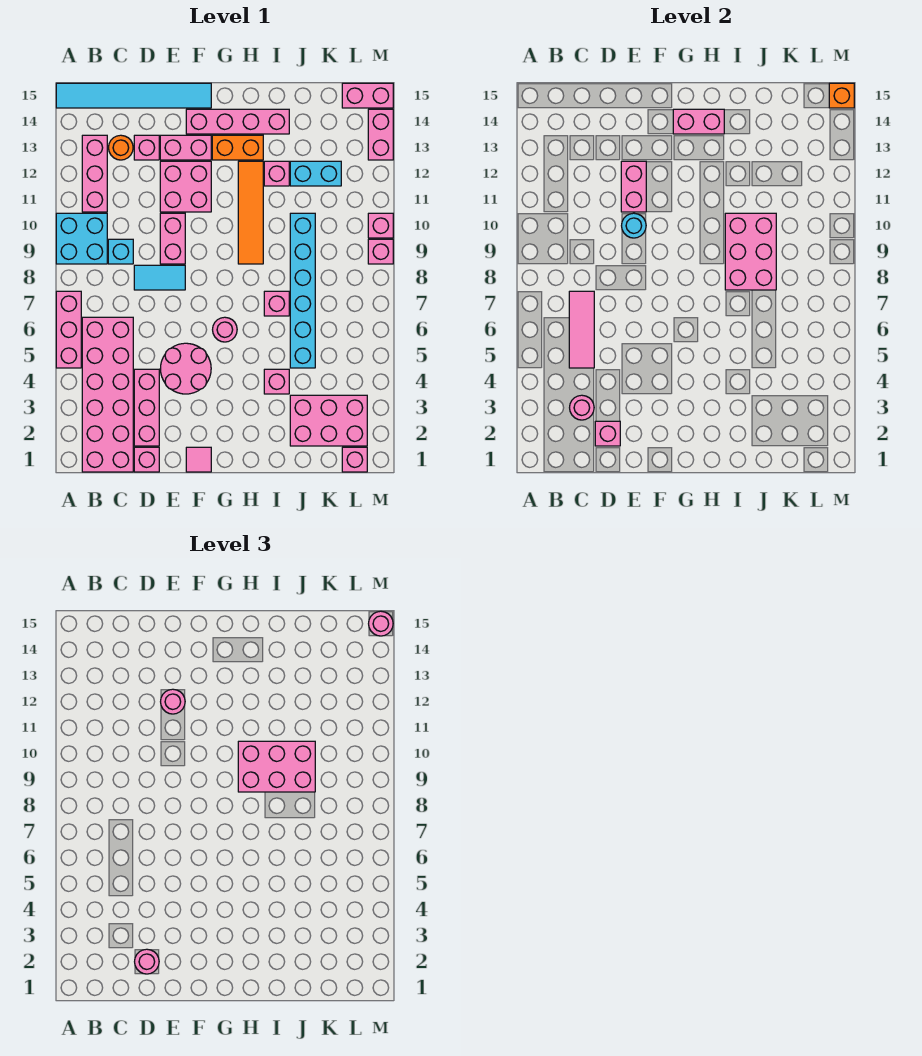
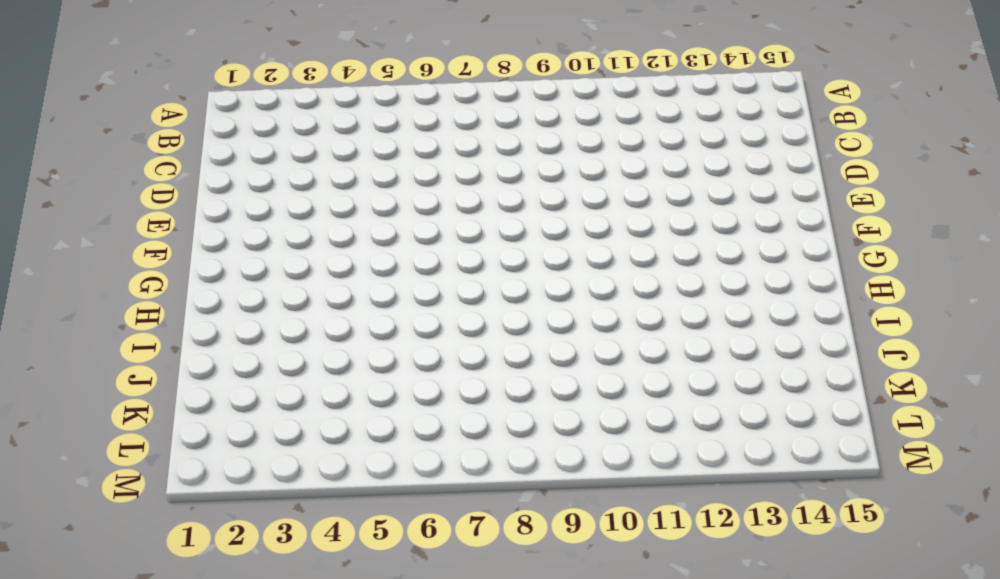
none -> pink 1x3 brick [56,291,81,368]
none -> cyan 2x2 brick [56,213,107,264]
none -> cyan 1x6 tile [56,83,211,108]
none -> pink 2x6 brick [82,317,133,472]

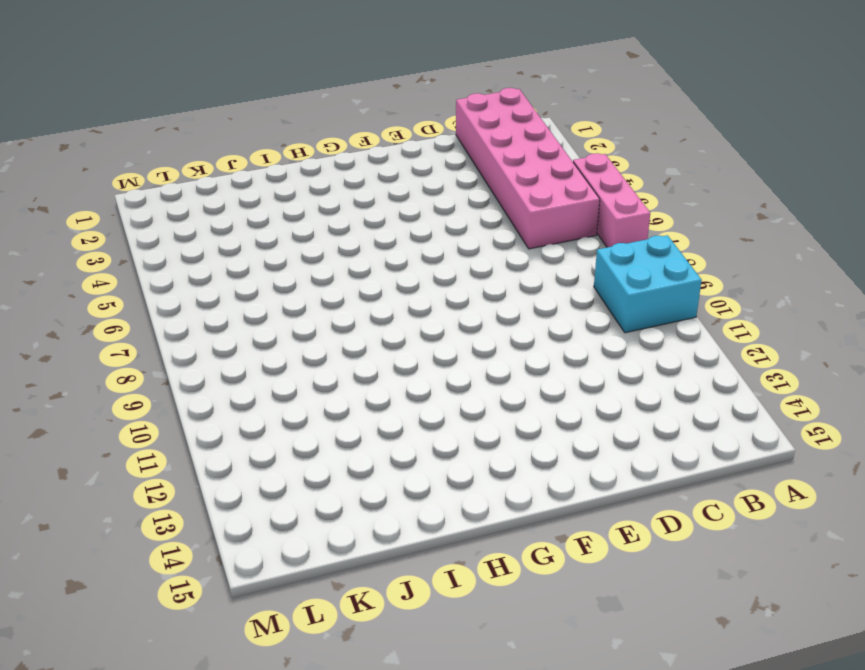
none -> cyan 1x6 tile [56,83,211,108]
none -> pink 1x3 brick [82,135,107,212]
none -> cyan 1x1 brick [108,239,133,264]
none -> orange 1x1 round brick [109,135,133,160]

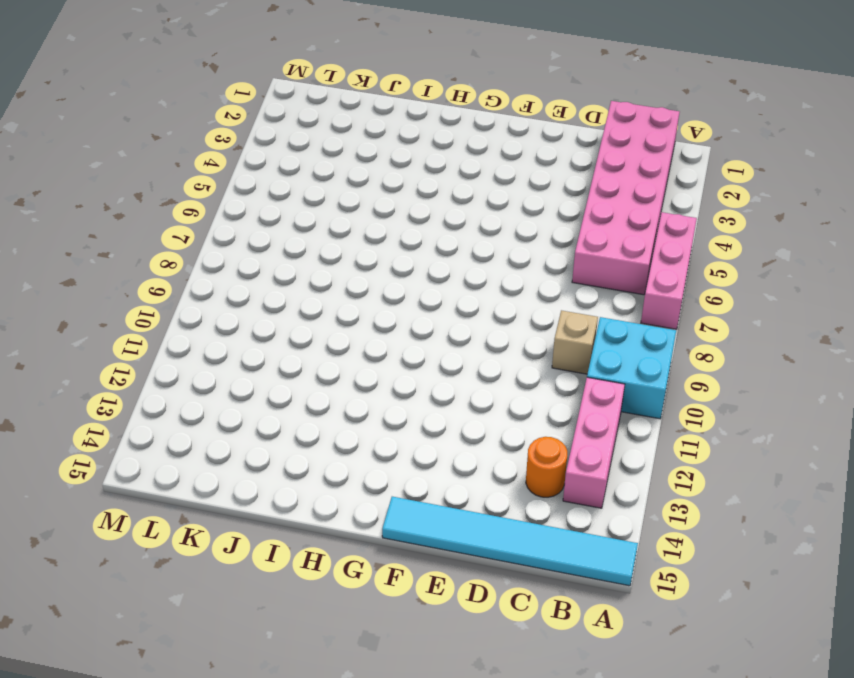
tan 1x1 brick [552,310,598,374] -> cyan 1x1 brick [108,239,133,264]
none -> pink 1x1 brick [134,447,159,472]
none -> pink 1x3 brick [134,369,159,446]
none -> cyan 1x2 tile [134,265,185,290]
none -> pink 1x1 brick [134,135,159,160]

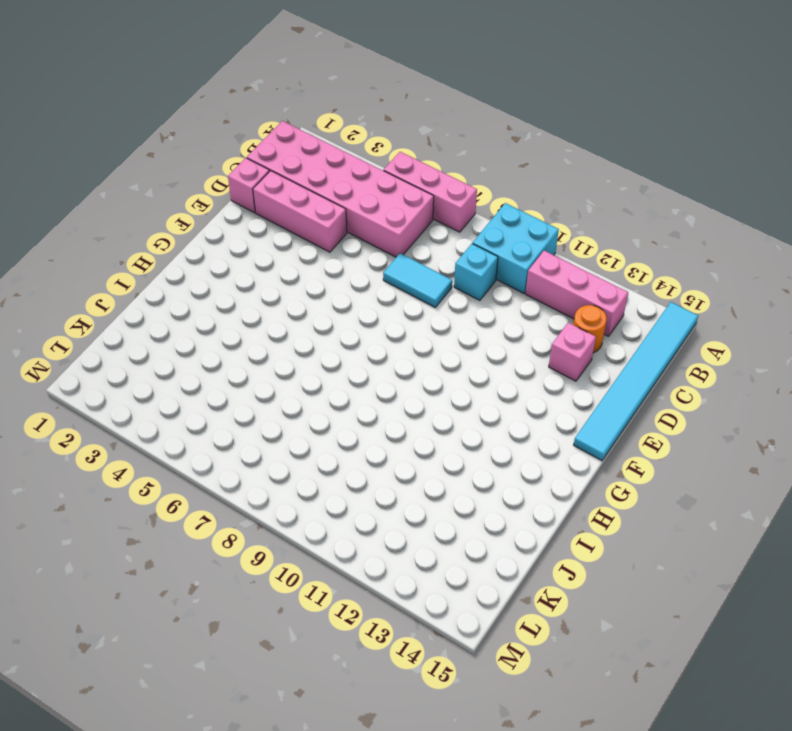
cyan 1x2 tile [383,253,452,307] -> cyan 1x2 tile turned to [134,265,185,290]
none -> pink 2x2 round brick [160,343,211,394]
none -> pink 1x2 brick [160,213,185,264]
none -> pink 2x2 brick [160,161,211,212]
none -> pink 1x2 brick [160,135,211,160]

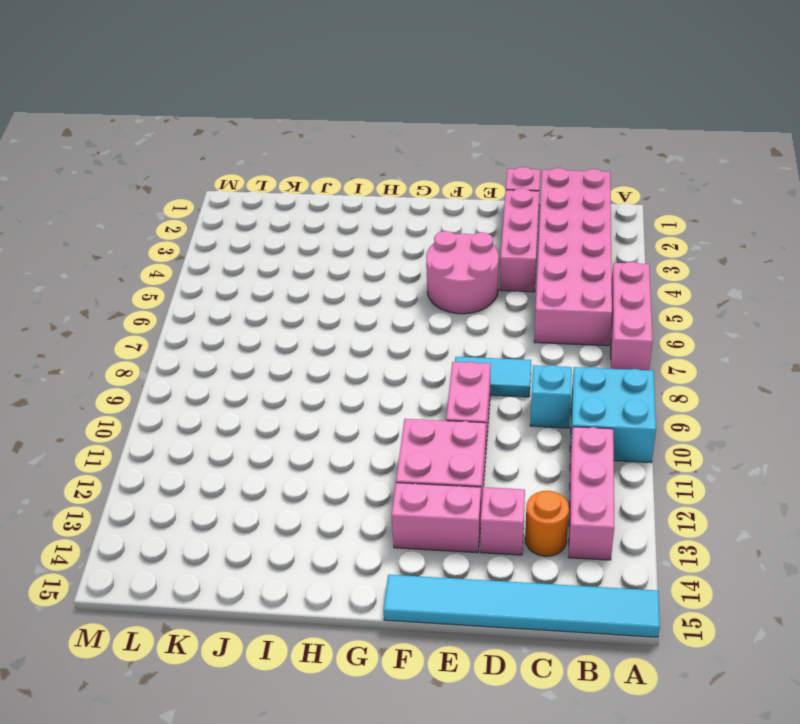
none -> pink 1x1 tile [186,447,211,472]
none -> pink 1x4 brick [186,109,289,134]
none -> pink 1x1 round brick [213,317,237,342]
none -> orange 1x2 brick [212,135,263,160]

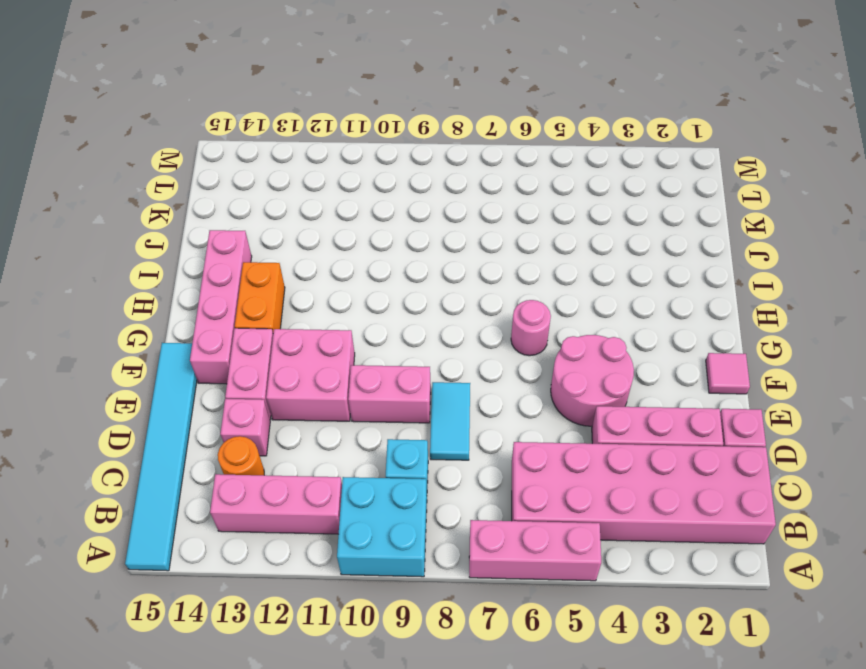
none -> orange 1x4 tile [238,161,263,264]
none -> pink 1x1 brick [264,369,289,394]
none -> pink 1x1 brick [264,291,289,316]
none -> pink 1x1 brick [264,161,289,186]

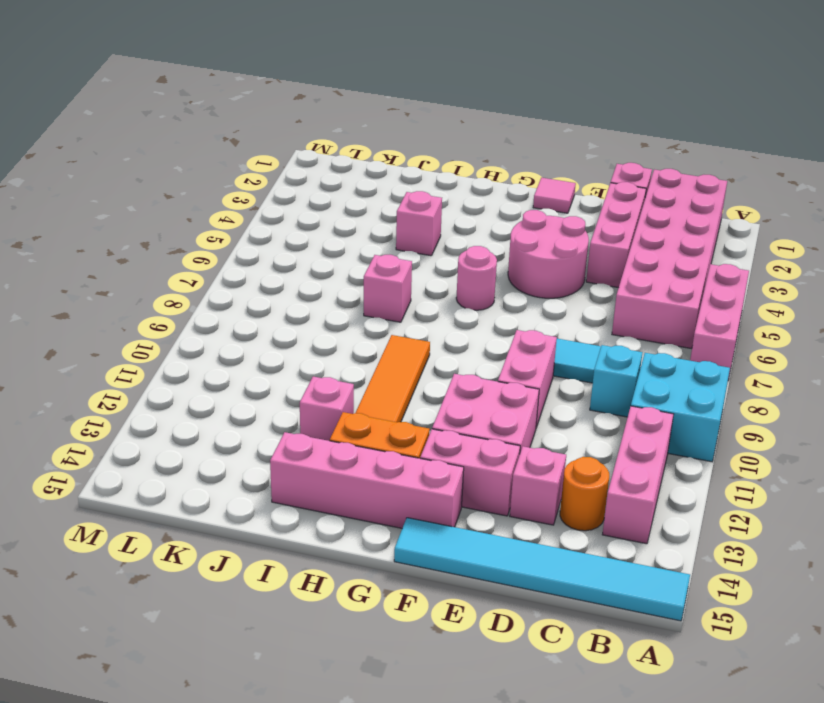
none -> pink 2x3 brick [290,395,367,446]
none -> cyan 1x6 brick [290,213,315,368]
none -> cyan 1x2 brick [290,161,341,186]
none -> pink 1x1 brick [342,447,367,472]

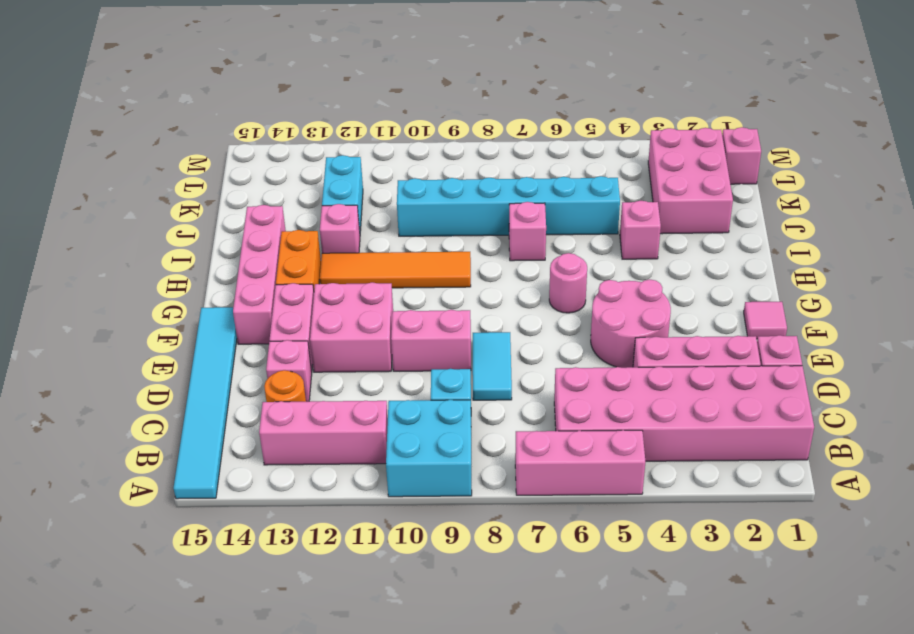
none -> pink 1x2 brick [342,83,393,108]
none -> pink 1x1 brick [368,239,393,264]
none -> pink 1x1 brick [368,213,393,238]
none -> pink 1x2 brick [368,109,393,160]

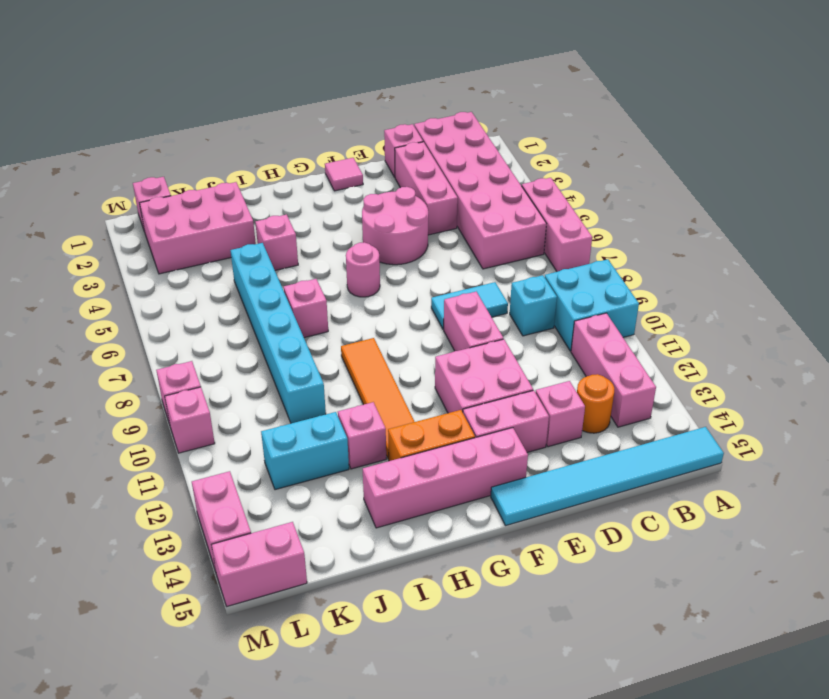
none -> pink 1x1 round brick [570,395,594,420]
none -> pink 1x3 tile [569,291,594,368]
none -> pink 1x1 brick [595,421,620,446]
none -> cyan 1x1 round brick [622,213,646,238]

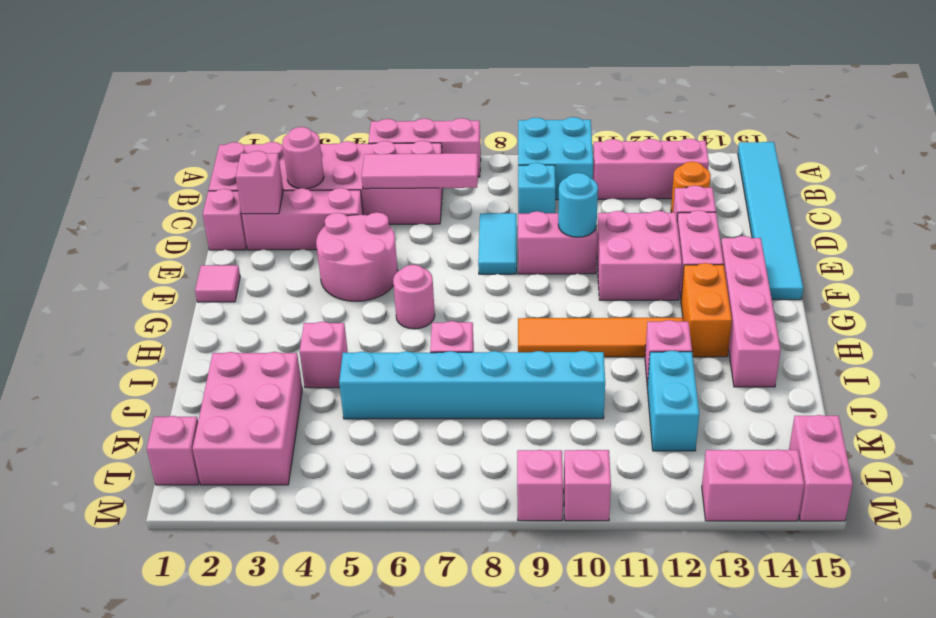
none -> pink 1x2 brick [621,161,646,212]
none -> pink 1x2 brick [673,109,724,134]
none -> pink 2x3 brick [725,213,776,290]
none -> orange 1x1 brick [829,83,854,108]

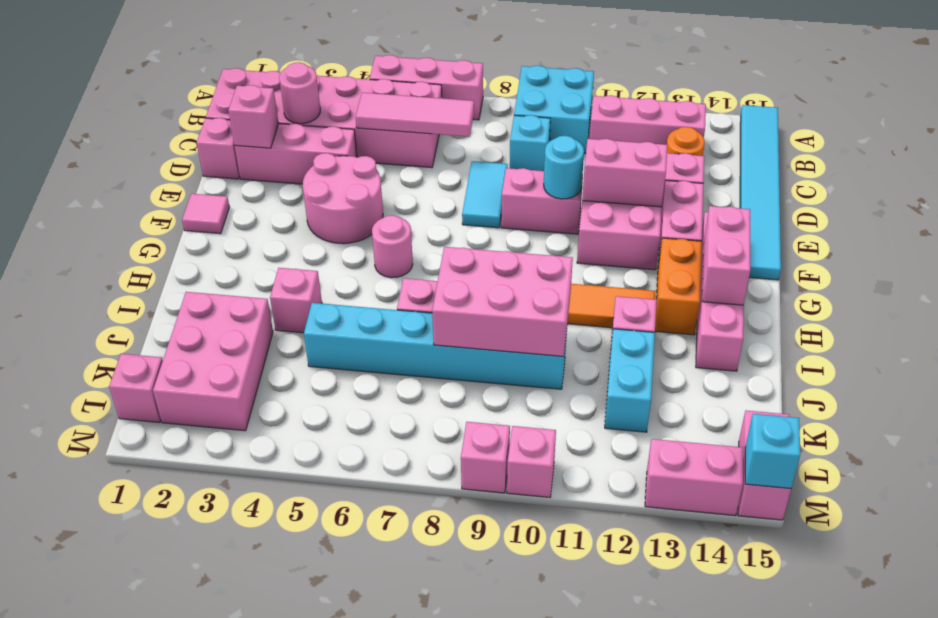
cyan 1x1 brick [745,414,800,488] -> orange 1x1 brick [829,83,854,108]
none -> pink 1x1 round brick [135,949,159,974]
none -> pink 1x1 round brick [161,689,185,714]
none -> pink 2x3 brick [238,741,315,792]
none -> pink 1x1 round brick [369,611,393,636]

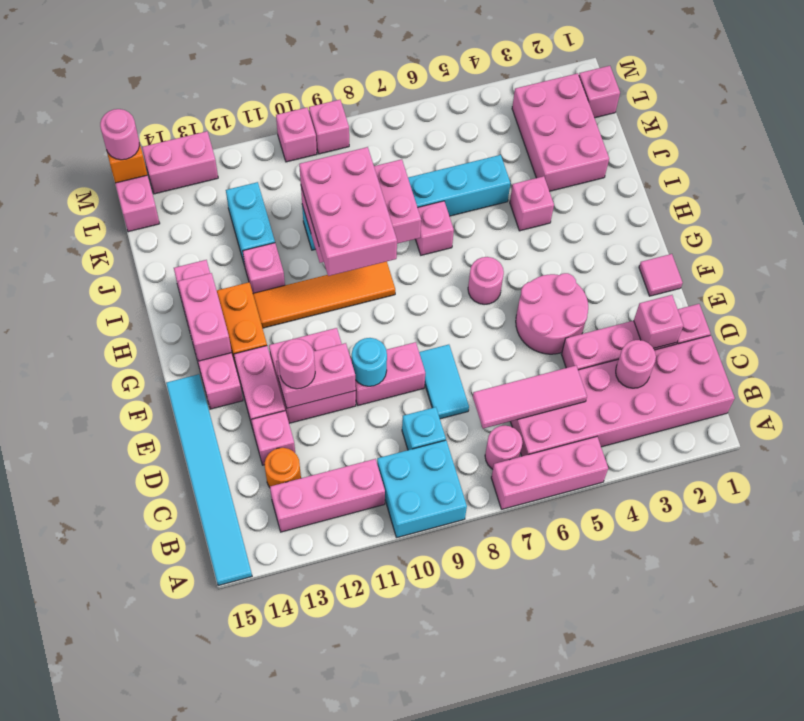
pink 1x1 round brick [485,425,523,469] -> pink 1x1 round brick moved to [135,949,159,974]

